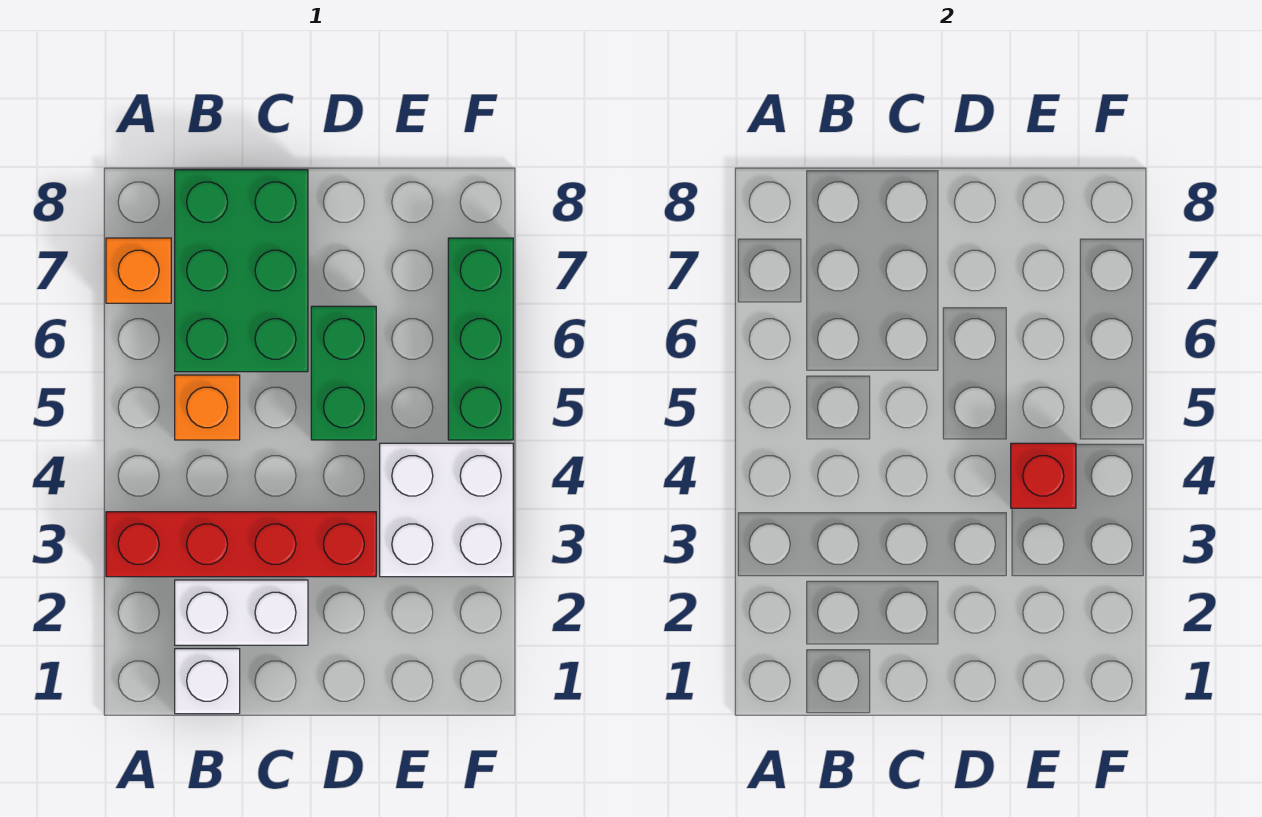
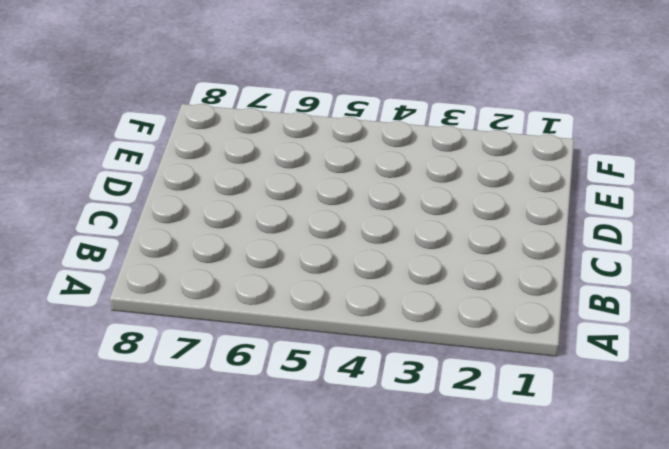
none -> red 1x4 brick [106,512,376,577]
none -> orange 1x1 brick [106,238,171,303]

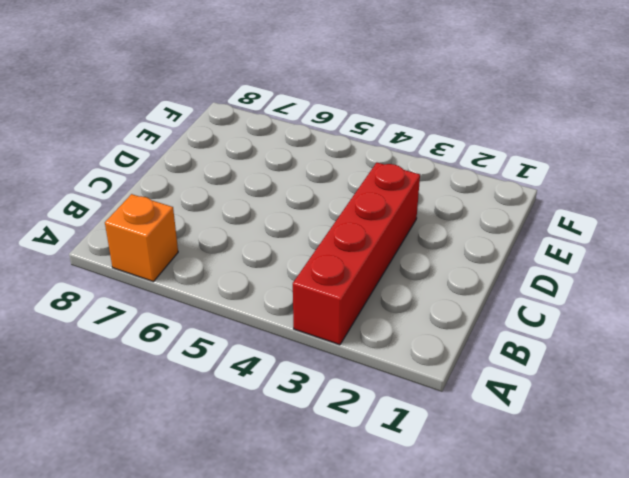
none -> white 1x1 brick [175,649,240,714]
none -> white 1x2 brick [175,580,308,645]

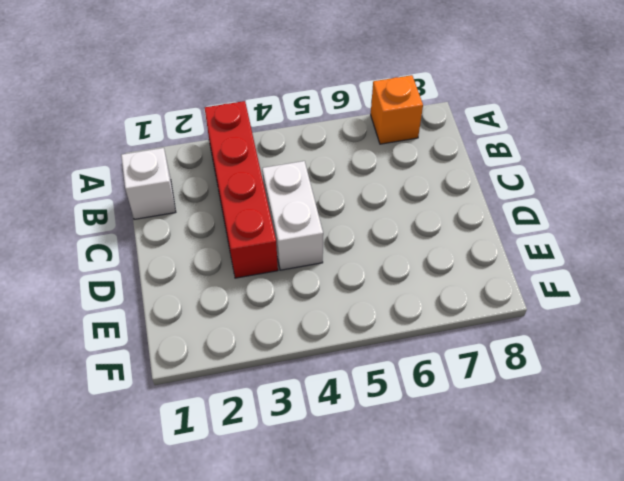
white 1x2 brick [262,161,323,270] -> white 1x2 brick moved to [175,580,308,645]
none -> orange 1x1 brick [175,375,240,440]
none -> green 2x3 brick [175,170,308,372]

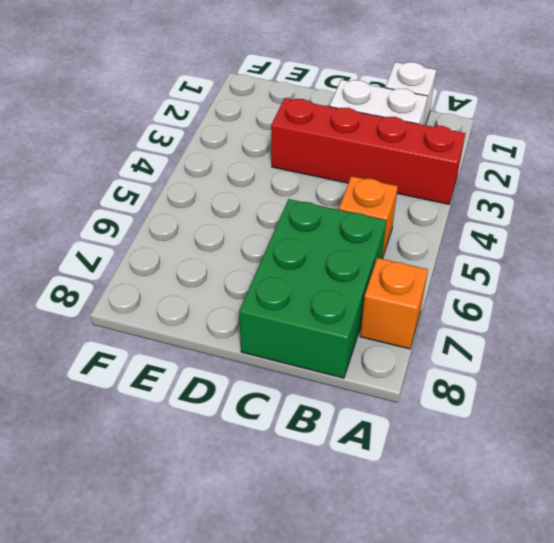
none -> green 1x2 brick [311,306,376,440]
none -> white 2x2 brick [380,443,513,577]

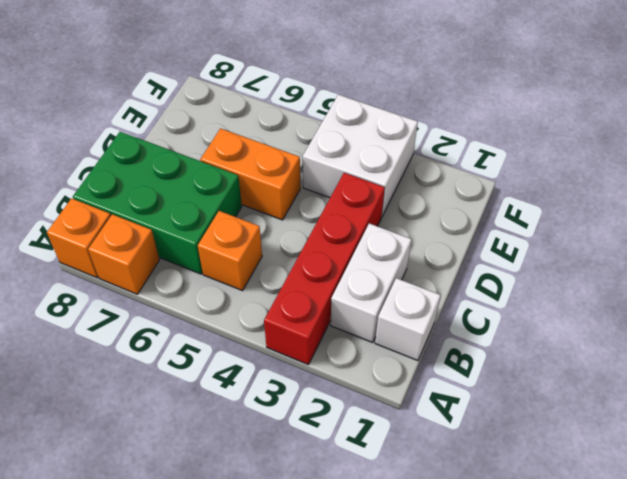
orange 1x1 brick [47,198,111,278] -> none
orange 1x2 brick [200,129,300,220] -> green 1x2 brick [311,306,376,440]
none -> green 1x3 brick [448,238,513,440]
none -> red 1x1 brick [1011,443,1076,508]

